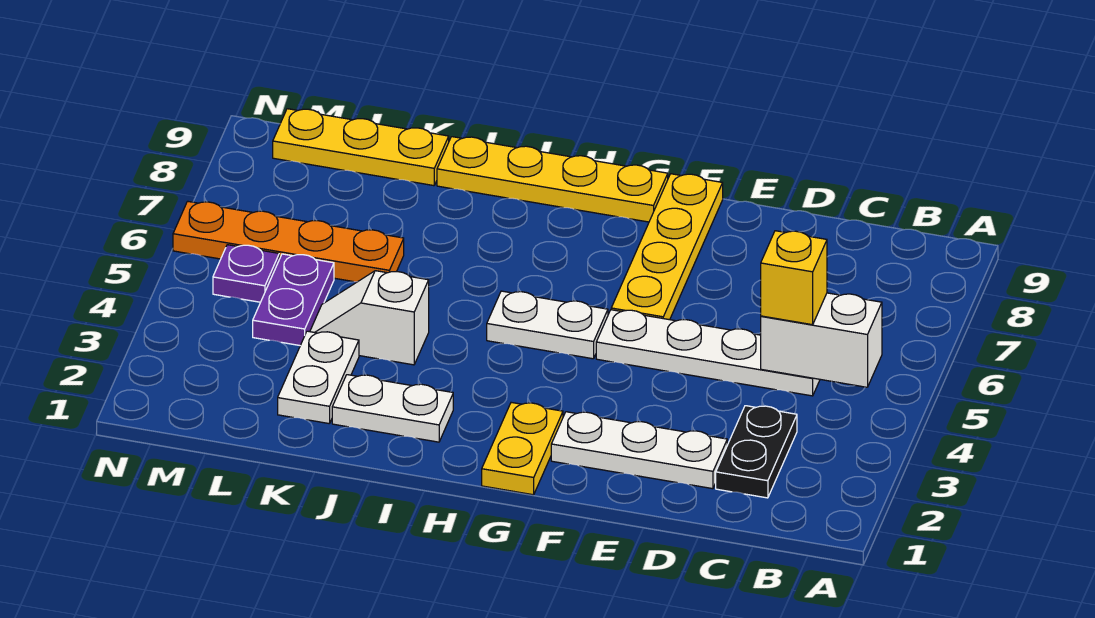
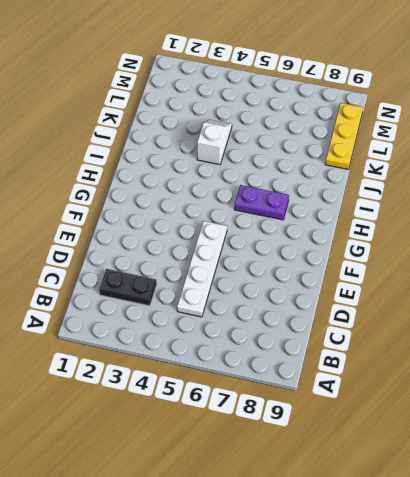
purple 1x2 plate [234,185,289,220] -> purple 1x2 plate moved to [253,254,334,345]
none -> white 1x3 plate [551,412,727,489]
none -> yellow 1x4 plate [611,174,723,320]
none -> yellow 1x2 plate [482,402,563,495]

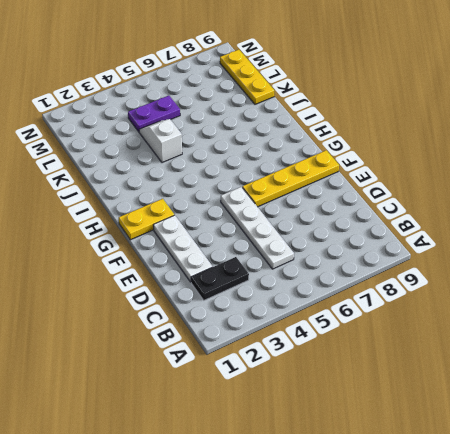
none -> white 1x2 plate [487,291,608,359]
none -> yellow 1x4 plate [437,137,668,222]
none -> white 1x2 plate [332,375,453,442]

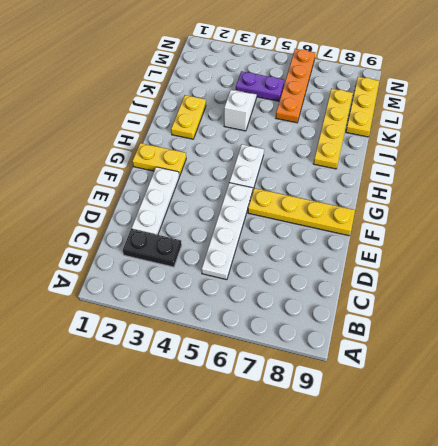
yellow 1x2 plate [171,95,206,139] -> white 1x2 plate [332,375,453,442]
yellow 1x4 plate [313,88,353,169] -> yellow 1x4 plate moved to [437,137,668,222]
none -> white 1x2 plate [278,331,359,424]
none -> purple 1x1 plate [213,245,279,302]
none -> white 1x2 brick [761,293,882,387]

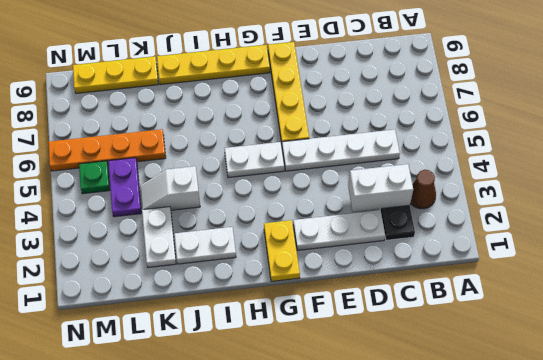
brown 1x1 cone [411,170,436,209] -> none
white 1x2 brick [348,164,413,212] -> white 1x2 brick moved to [761,293,882,387]
green 1x1 plate [79,161,110,194] -> purple 1x1 plate [213,245,279,302]
none -> yellow 1x1 brick [761,231,827,325]

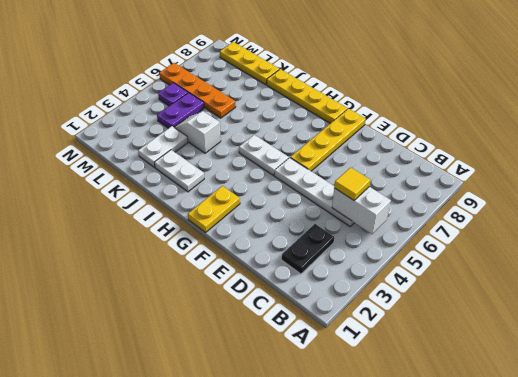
yellow 1x1 tile [334,167,370,200] -> yellow 1x1 brick [761,231,827,325]
none -> white 1x3 plate [551,412,727,489]

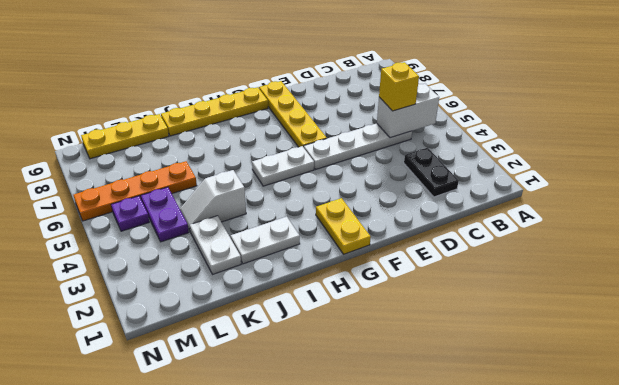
none -> white 1x3 plate [551,412,727,489]

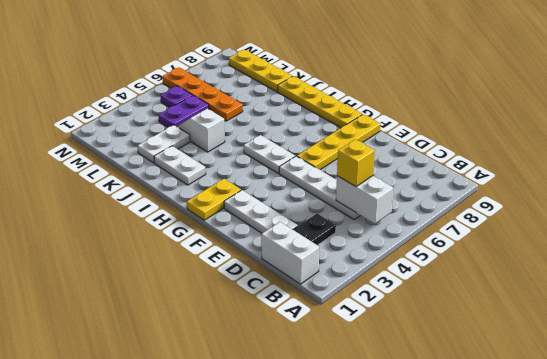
white 1x2 brick [261,222,319,284] -> none

